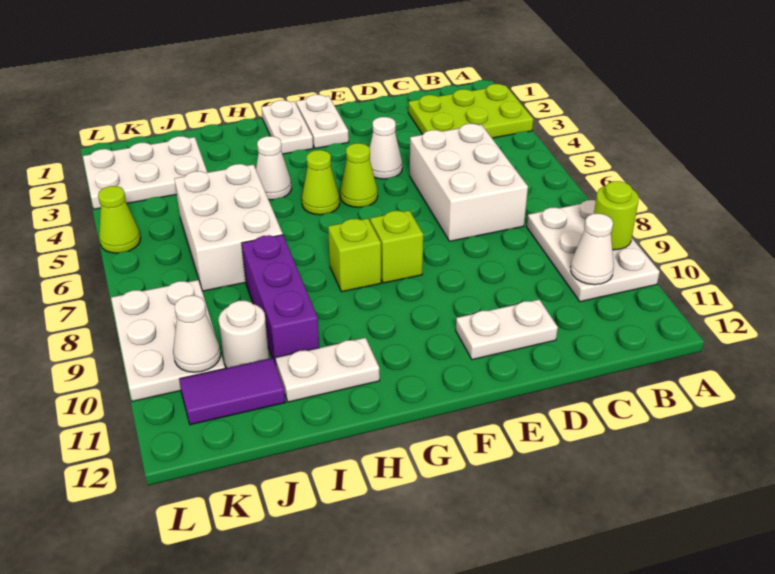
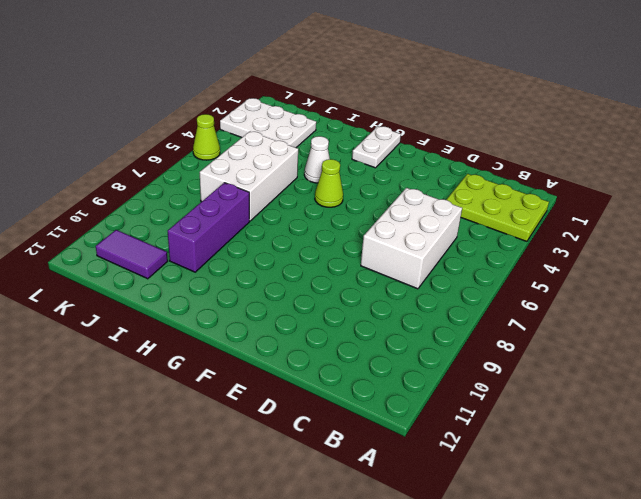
none -> white 2x3 plate [527,200,660,302]
none -> white 1x2 plate [456,300,558,360]
none -> white 1x1 cone [370,117,402,179]

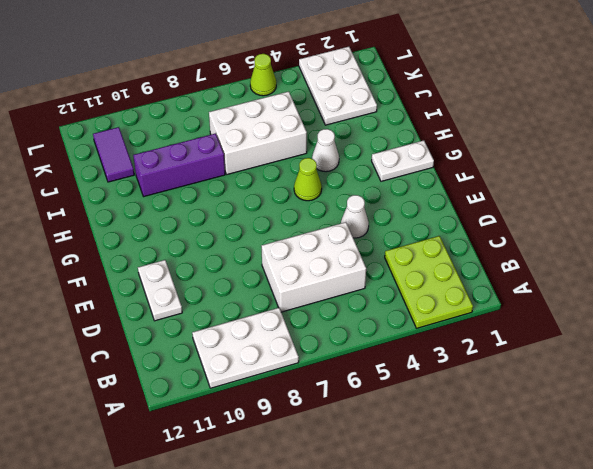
none -> white 1x2 plate [296,95,349,148]
none -> lime 1x1 cone [340,143,378,207]
none -> lime 1x1 brick [370,211,423,283]

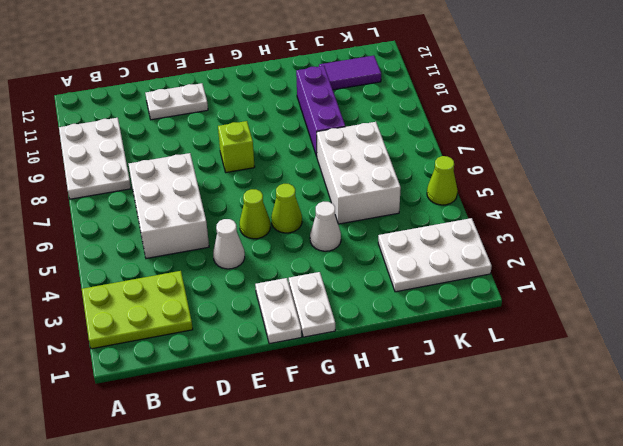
none -> lime 1x1 brick [328,218,381,292]
none -> white 1x2 plate [276,338,380,402]
none -> white 1x1 round brick [219,301,269,368]

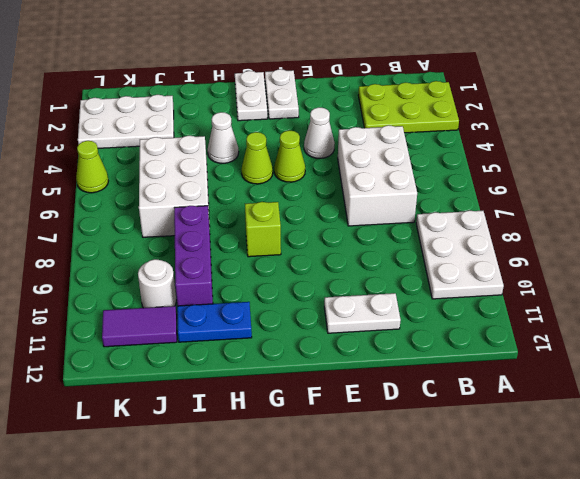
blue 1x2 plate [177,302,252,342] -> white 1x2 plate [276,338,380,402]
none -> lime 1x1 brick [370,211,423,283]
none -> white 2x3 plate [111,280,225,401]
none -> lime 1x1 round brick [594,181,639,250]

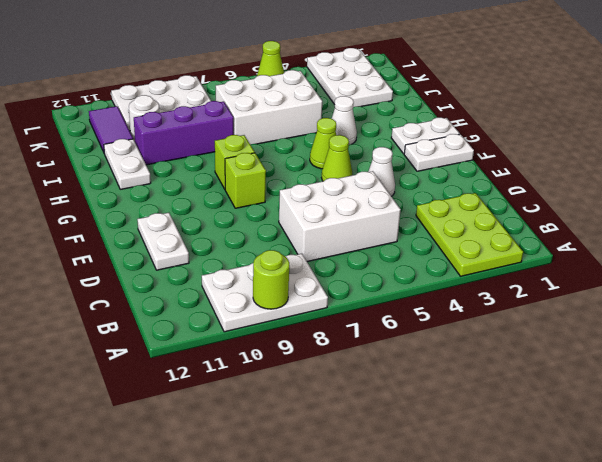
none -> white 1x1 cone [571,214,614,285]
none -> white 1x1 cone [173,295,221,372]

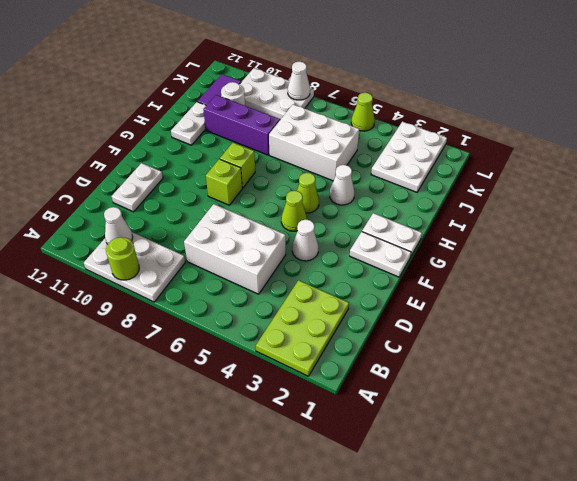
white 1x1 cone [288,62,310,100] -> white 1x1 cone moved to [173,295,221,372]

